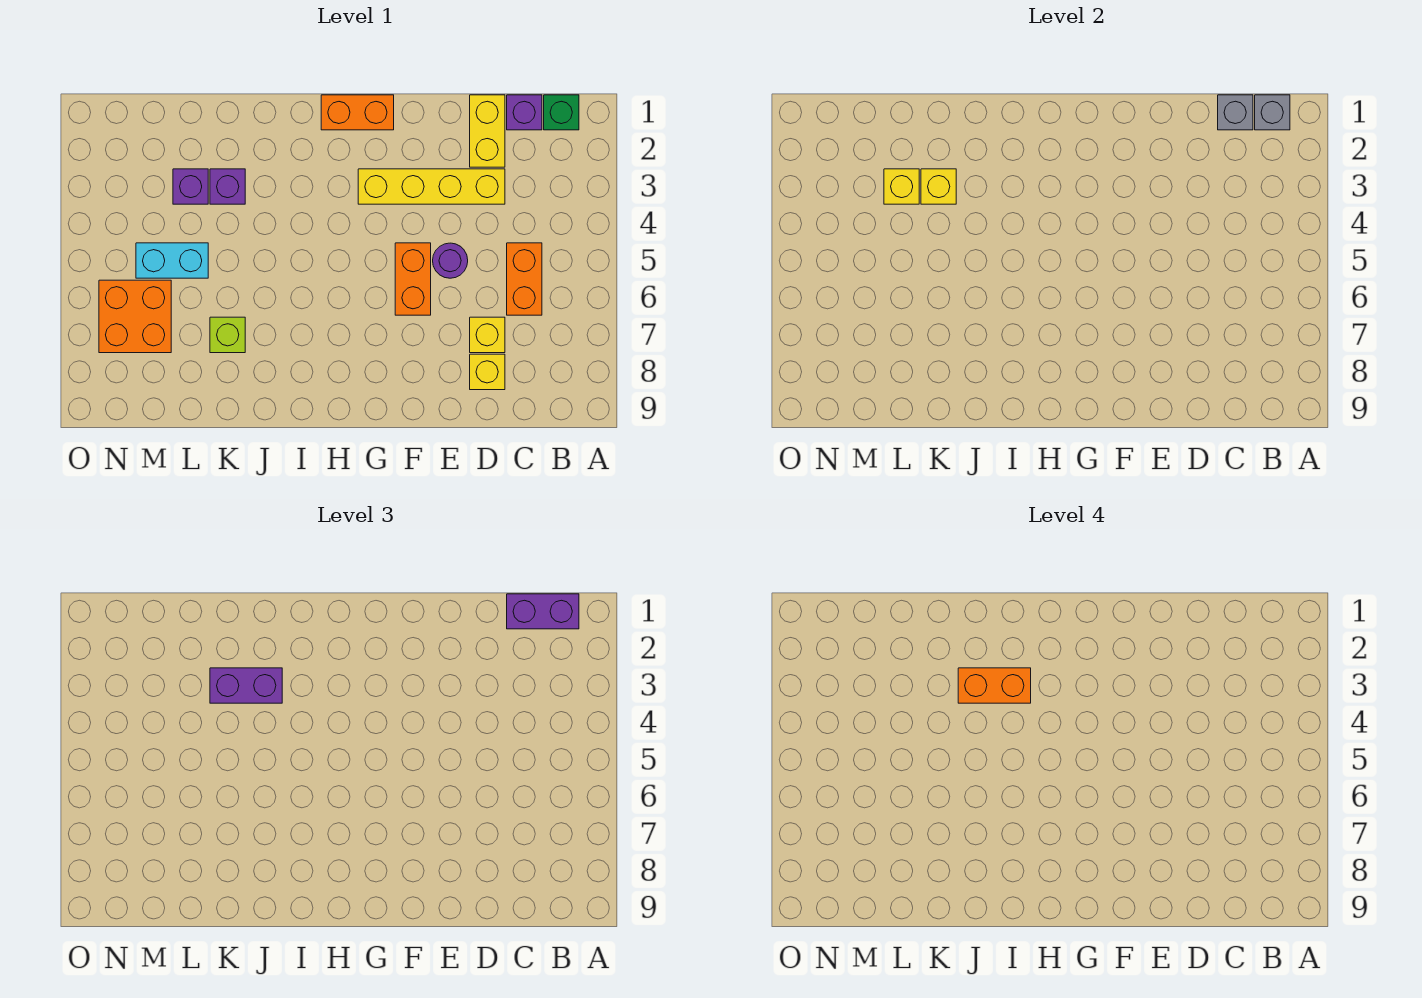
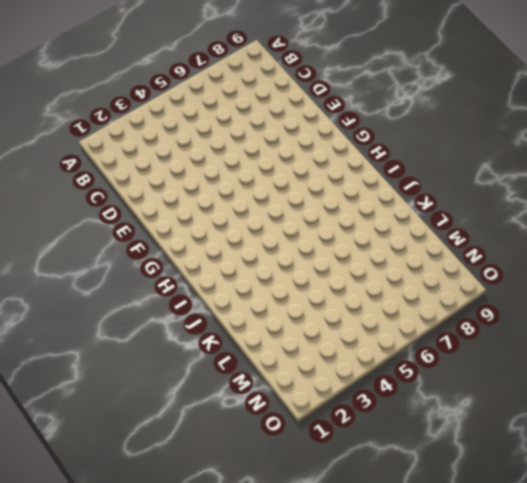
none -> green 1x1 brick [544,95,579,130]
none -> purple 1x1 brick [507,95,542,130]
none -> orange 1x2 brick [507,243,542,315]

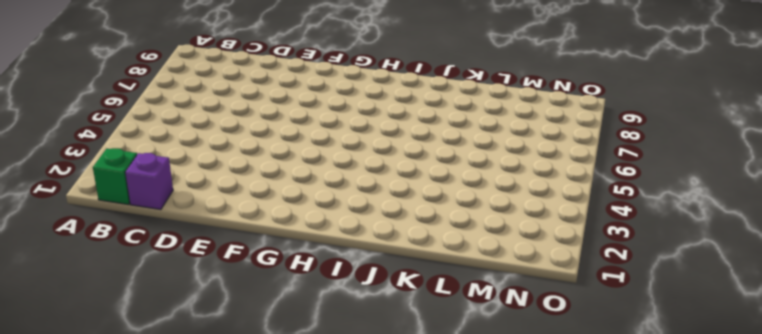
none -> orange 1x2 brick [507,243,542,315]
none -> yellow 1x2 brick [470,95,505,167]
none -> yellow 1x4 brick [358,169,505,204]

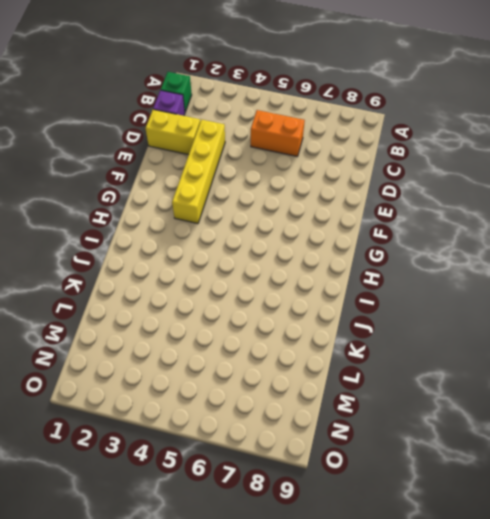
none -> yellow 1x1 brick [470,317,505,353]
none -> yellow 1x1 brick [470,354,505,390]
none -> purple 1x1 round brick [433,243,468,278]

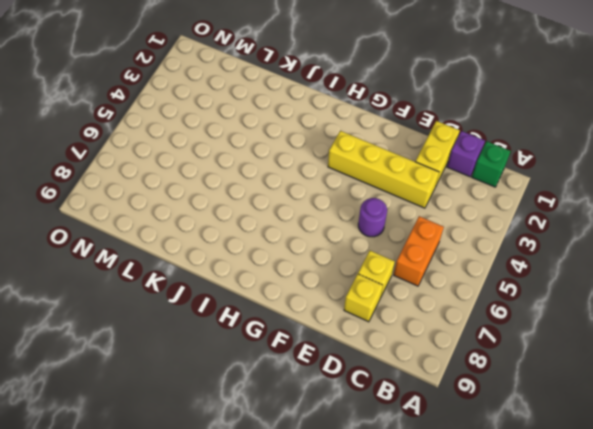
none -> orange 1x2 brick [395,243,431,315]
none -> orange 1x2 brick [321,95,394,130]
none -> purple 1x1 brick [210,169,245,204]

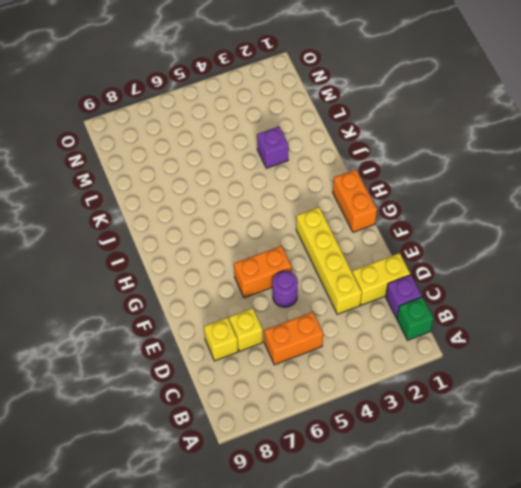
none -> lime 1x1 brick [210,317,245,353]
none -> purple 1x1 brick [173,169,208,204]
none -> cyan 1x2 brick [136,243,208,278]

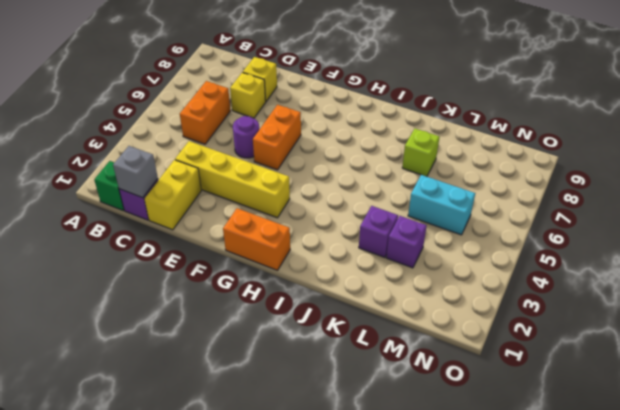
none -> orange 2x2 brick [99,280,171,353]
none -> grey 1x1 brick [1255,95,1290,130]
none -> yellow 1x1 brick [921,169,956,204]

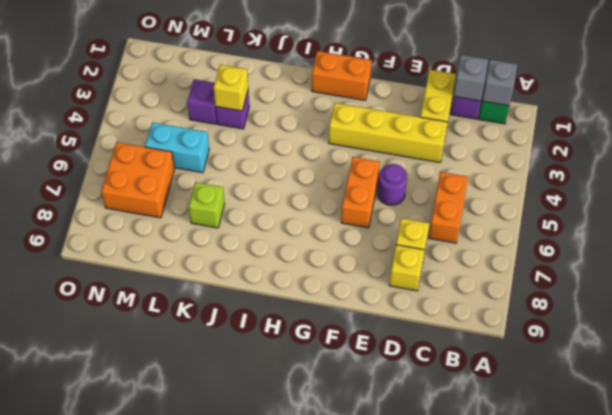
none -> yellow 1x1 brick [884,169,919,204]
none -> purple 1x2 brick [507,594,579,629]
none -> purple 1x2 brick [210,668,282,703]

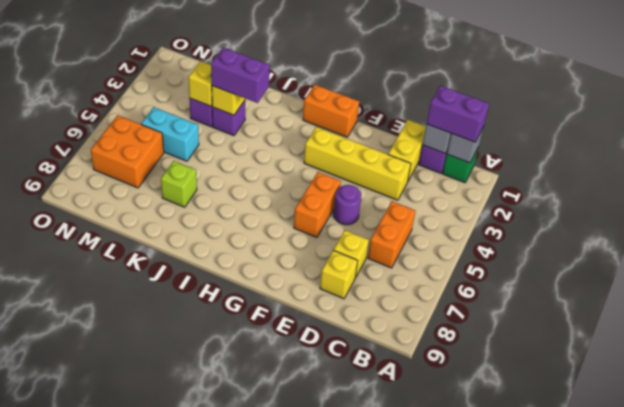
none -> orange 1x2 brick [958,668,1031,703]

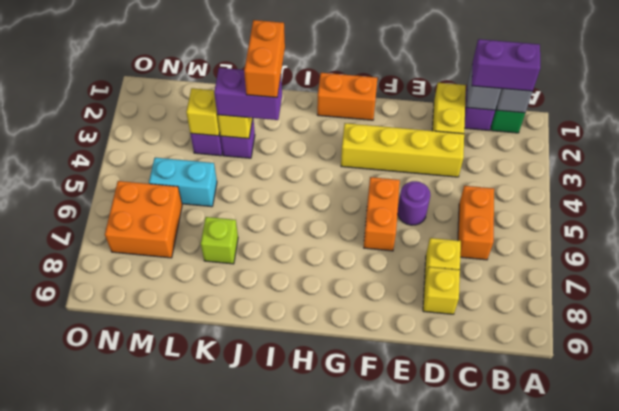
orange 1x2 brick [244,20,285,98] -> orange 1x2 brick turned to [958,668,1031,703]

